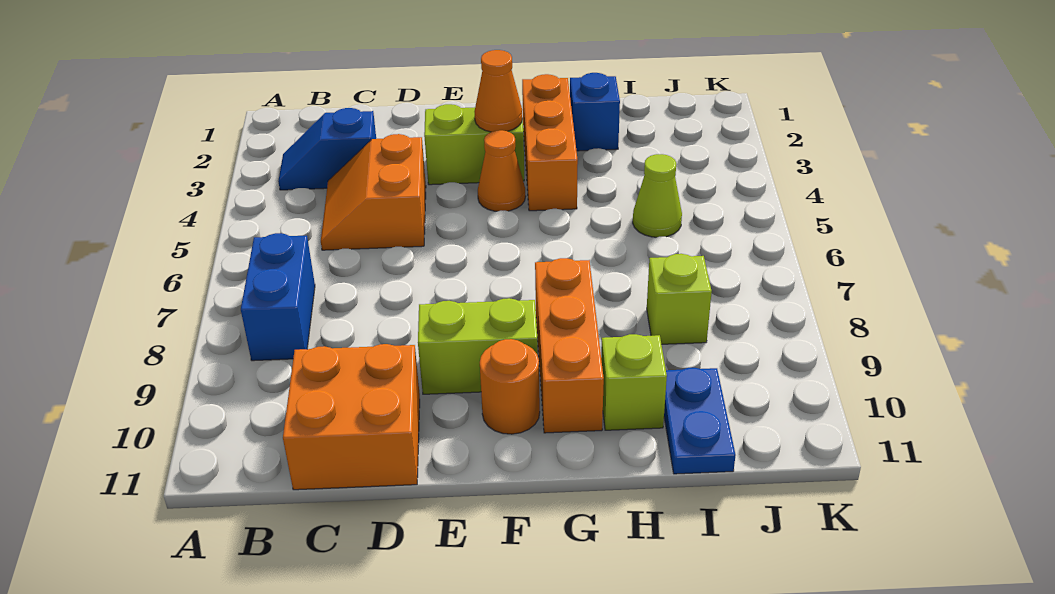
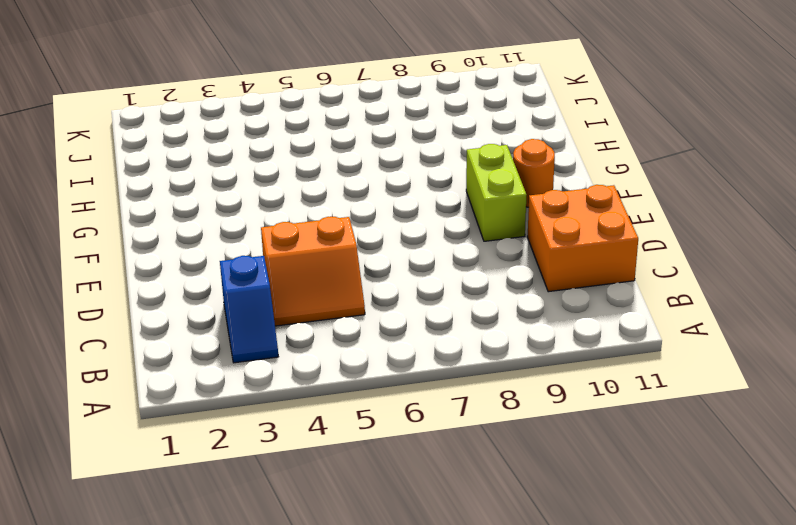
none -> blue 1x2 brick [241,233,315,361]
none -> lime 1x2 brick [424,104,524,185]
none -> orange 1x1 cone [478,130,526,211]

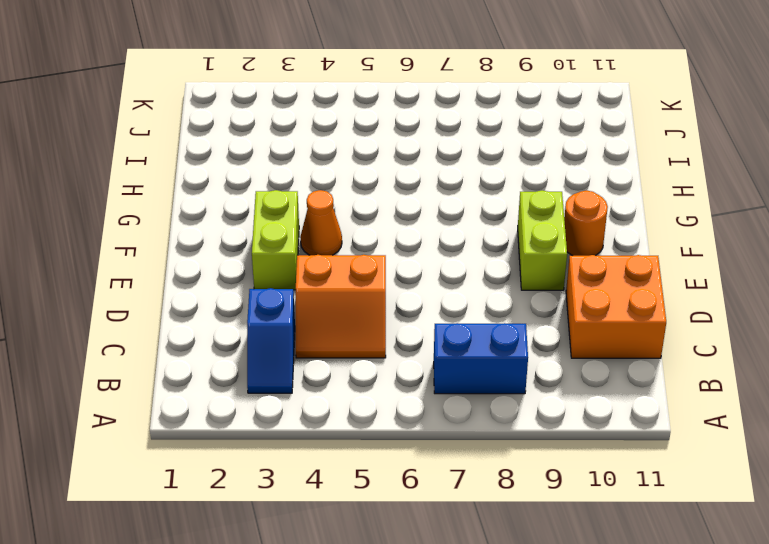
none -> orange 1x3 brick [522,74,578,211]
none -> orange 1x3 brick [535,258,604,433]
none -> blue 1x1 brick [570,73,620,151]

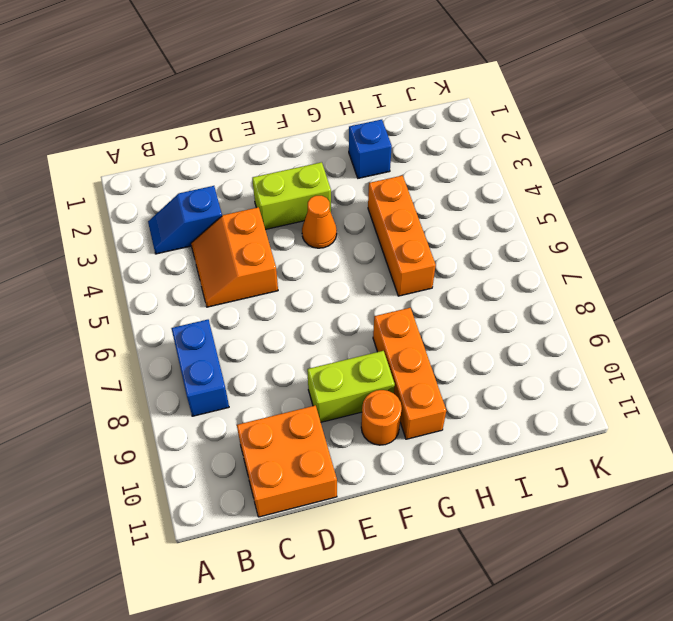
orange 1x3 brick [368,176,436,296] -> orange 1x3 brick moved to [522,74,578,211]
none -> lime 1x1 brick [601,334,667,430]
none -> lime 1x1 cone [633,154,682,237]
none -> lime 1x1 brick [647,254,712,344]

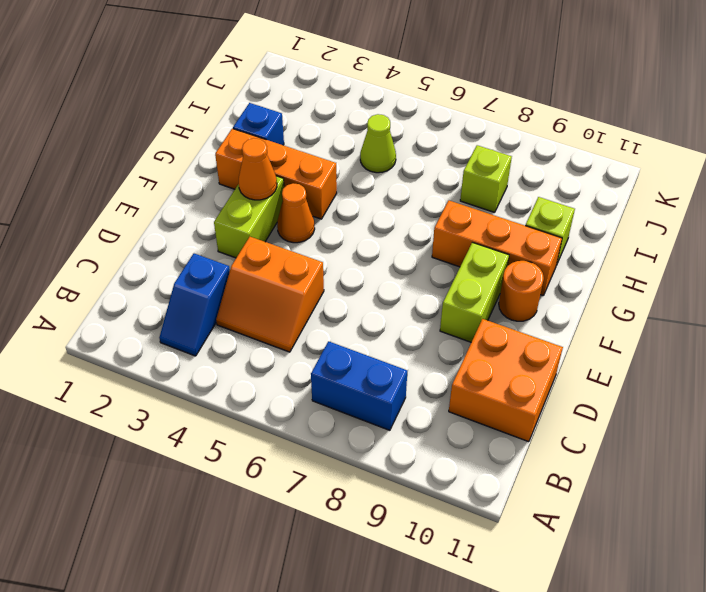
none -> blue 1x2 plate [664,368,736,474]

